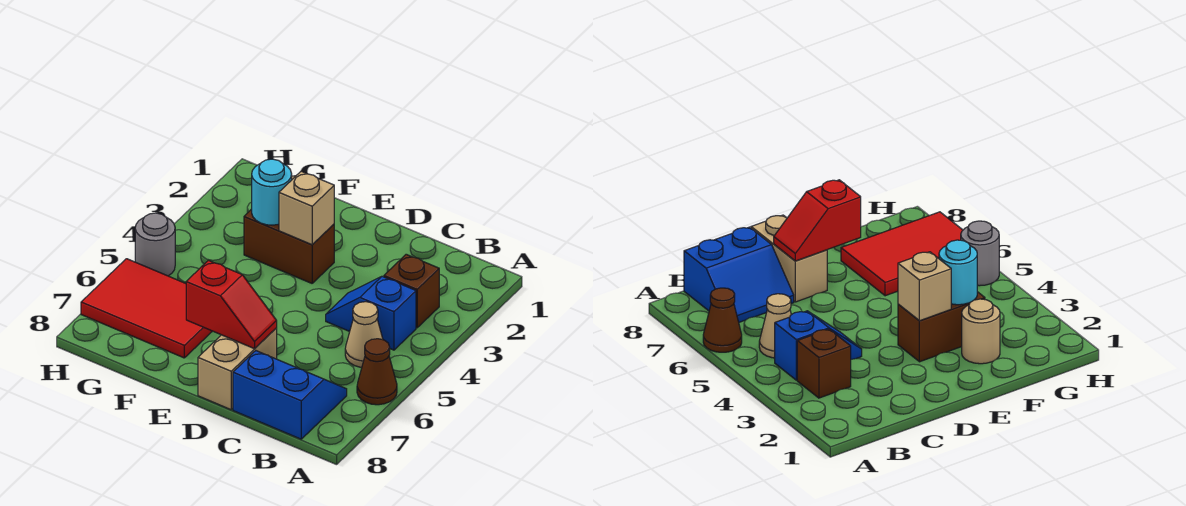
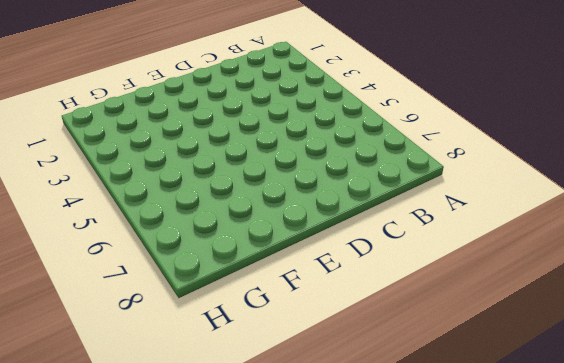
none -> brown 1x1 cone [357,339,397,405]
none -> brown 1x1 brick [384,254,439,328]
none -> blue 1x2 slope [326,276,416,350]

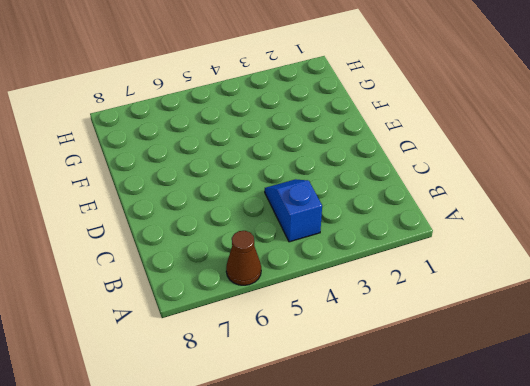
none -> brown 1x1 brick [384,254,439,328]
none -> tan 1x1 cone [345,302,383,367]
none -> blue 2x2 slope [233,351,347,439]

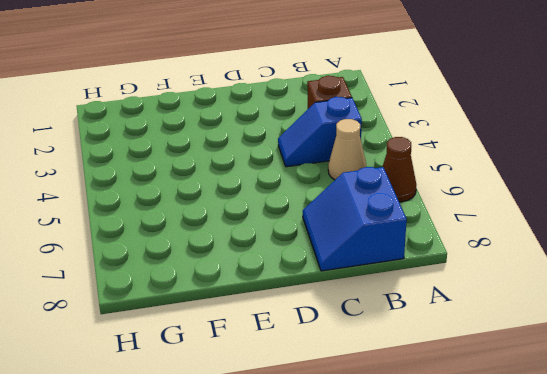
blue 2x2 slope [303,167,407,271] -> blue 2x2 slope turned to [233,351,347,439]
none -> tan 1x2 brick [198,328,277,410]
none -> brown 1x2 brick [244,209,334,283]
none -> tan 1x1 round brick [962,299,1000,364]

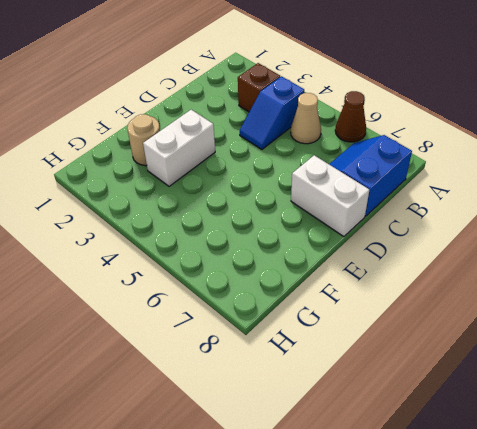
white 1x2 brick [291,155,369,237] -> tan 1x2 brick [198,328,277,410]
white 1x2 brick [143,110,215,186] -> brown 1x2 brick [244,209,334,283]
none -> red 2x3 tile [81,259,212,358]
none -> grey 1x1 round brick [135,213,175,276]
none -> red 1x2 slope [186,260,277,349]

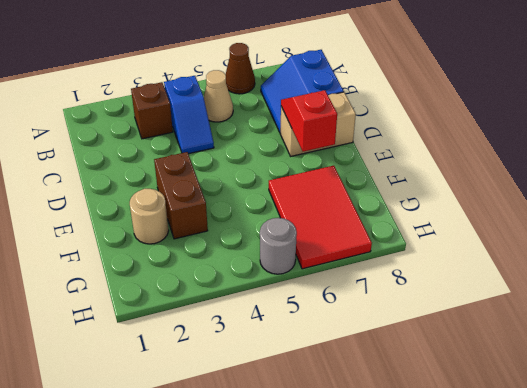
none -> tan 1x1 brick [279,171,334,245]
none -> cyan 1x1 round brick [252,159,292,225]

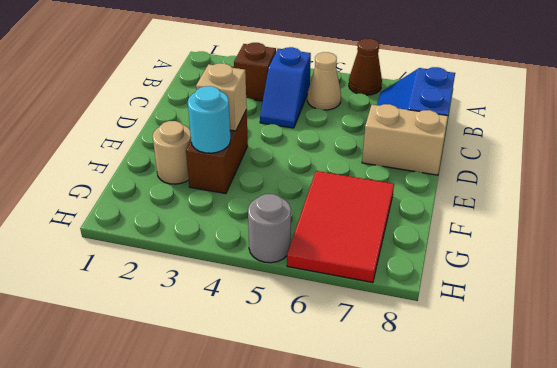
none -> red 1x2 slope [186,260,277,349]

